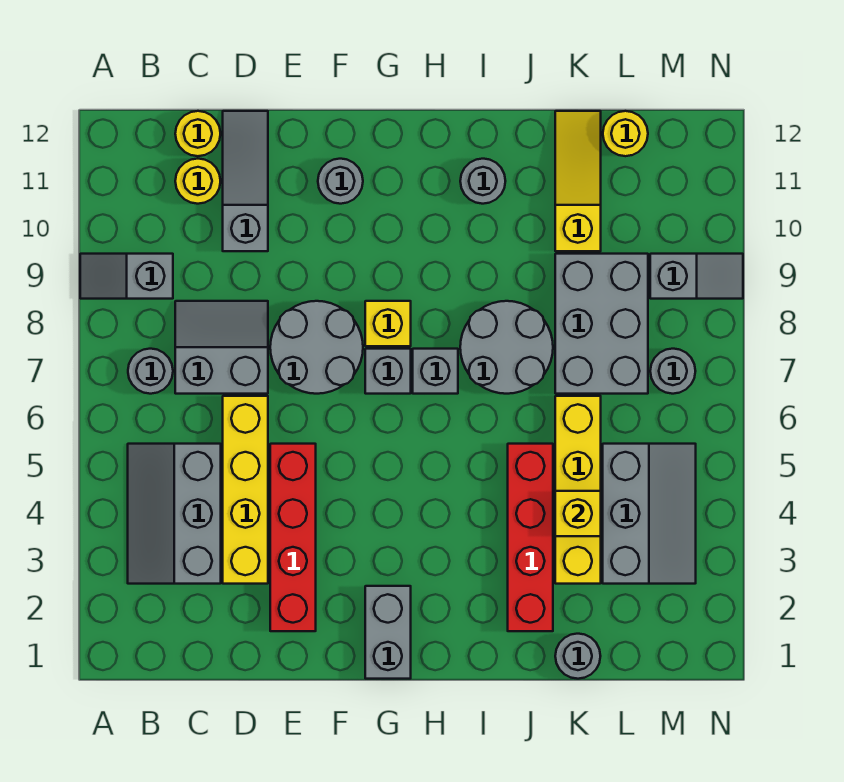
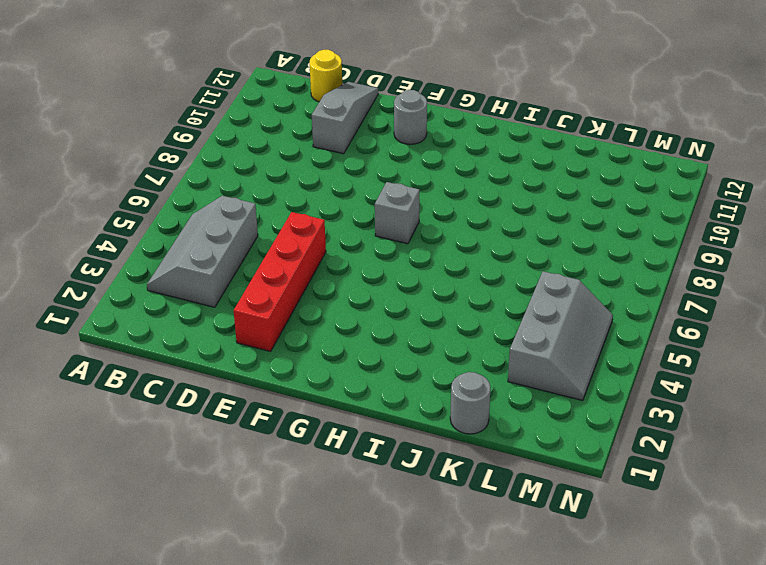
none -> grey 1x2 slope [80,254,173,299]
none -> grey 1x1 round brick [128,349,173,394]
none -> grey 2x2 slope [175,301,268,394]

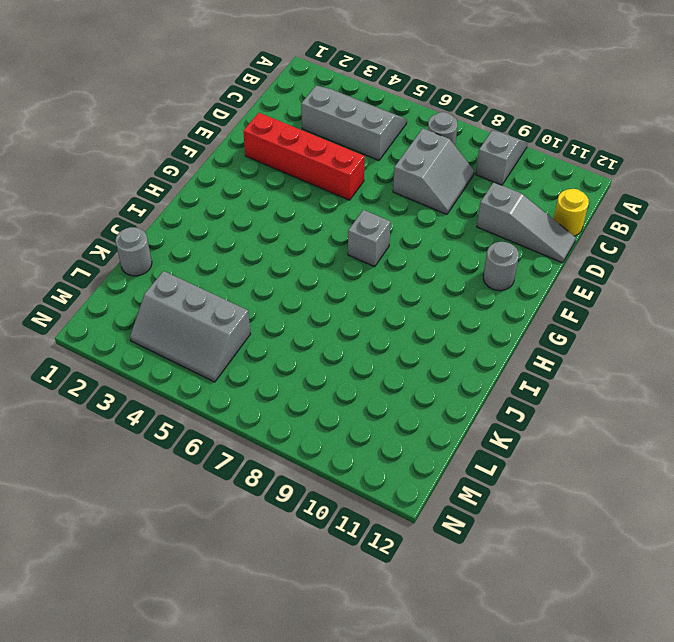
none -> yellow 1x1 round brick [175,159,220,204]
none -> yellow 1x4 brick [223,396,268,584]
none -> grey 2x2 round brick [270,301,363,394]

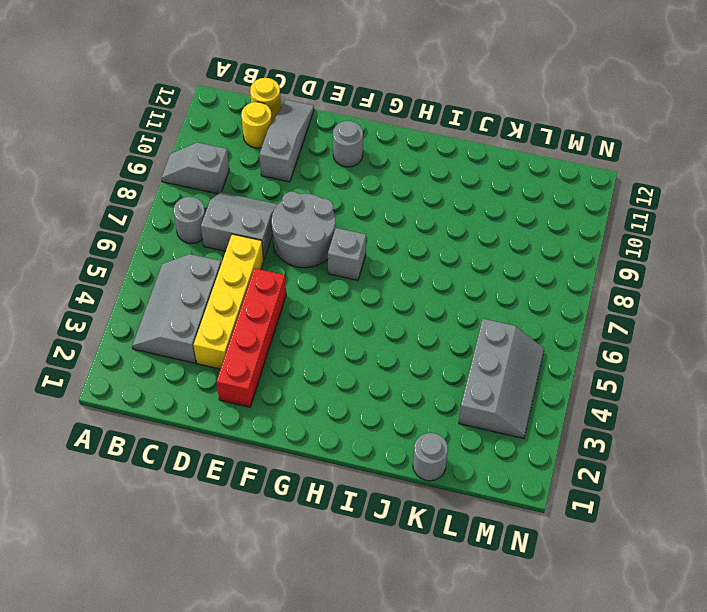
none -> grey 1x2 brick [365,586,411,679]
none -> yellow 1x1 brick [365,301,411,346]
none -> grey 1x1 brick [413,349,458,394]

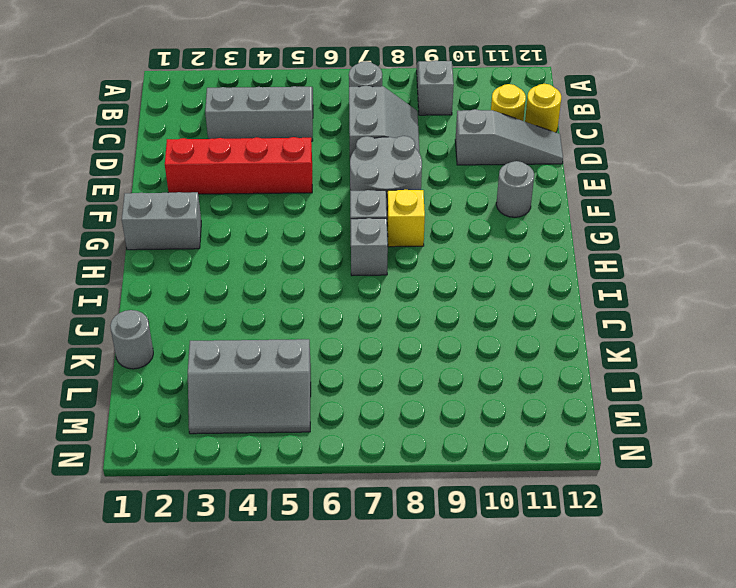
none -> yellow 1x4 brick [223,396,268,584]
none -> grey 2x2 round brick [460,301,553,394]
none -> grey 1x1 round brick [460,159,505,204]

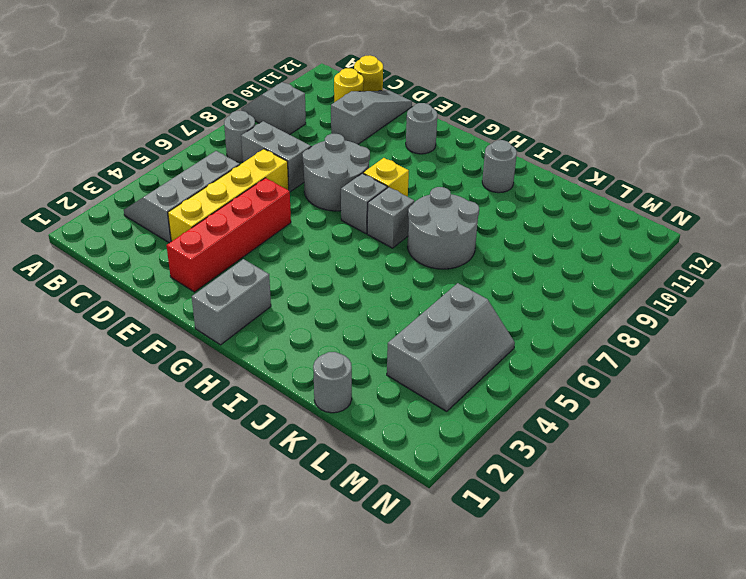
none -> red 1x4 brick [508,444,553,631]
none -> yellow 1x4 brick [555,396,601,584]
none -> grey 2x3 brick [555,254,648,394]

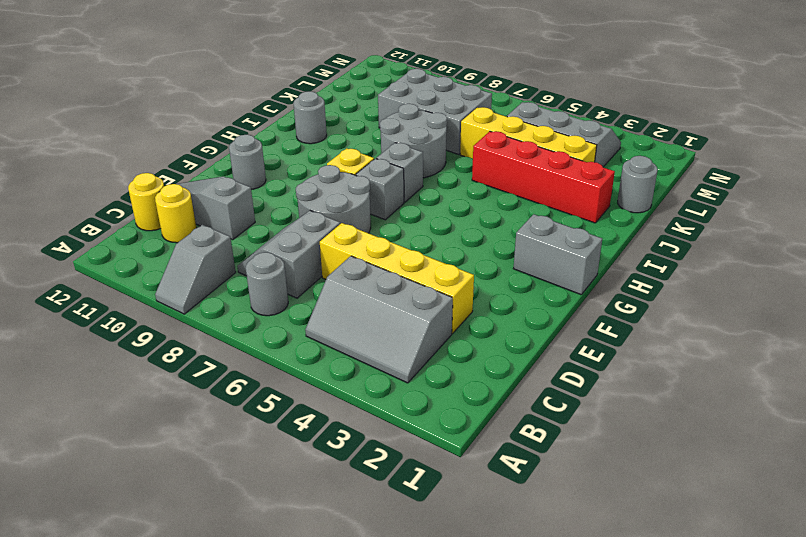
none -> red 1x4 brick [270,444,316,631]
none -> yellow 1x3 slope [555,111,601,251]
none -> yellow 1x1 round brick [603,111,648,156]

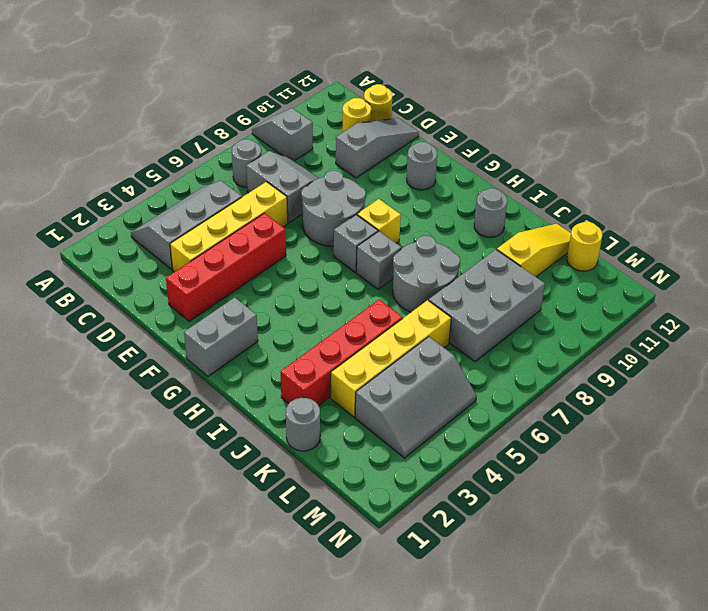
none -> grey 1x1 round brick [650,349,695,394]
none -> grey 1x2 slope [650,254,743,299]
none -> yellow 1x1 brick [555,491,601,536]

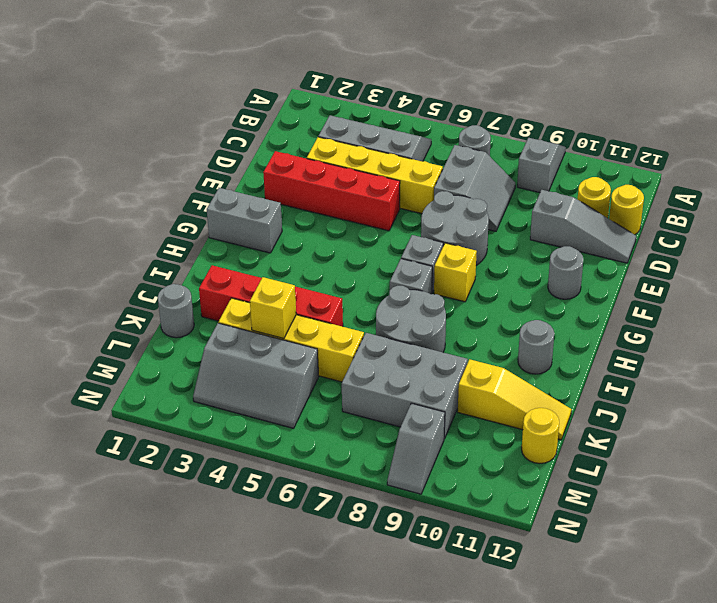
none -> grey 1x1 round brick [650,349,695,394]

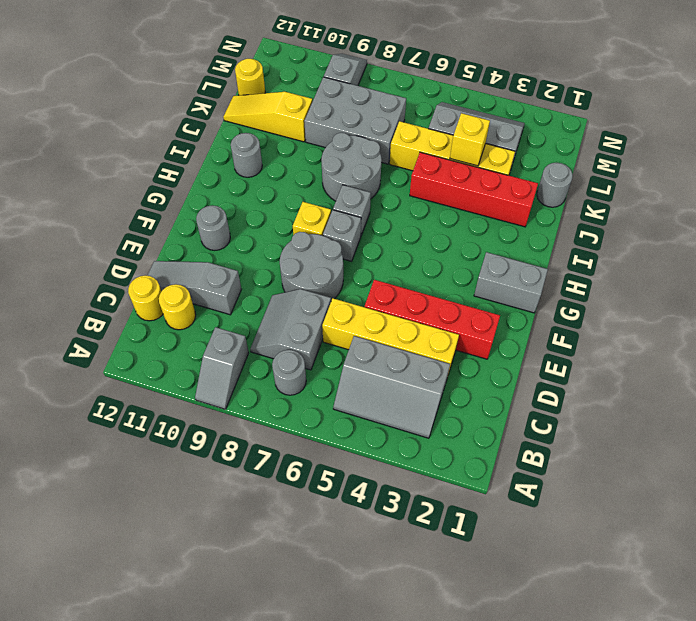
none -> grey 1x1 round brick [650,349,695,394]

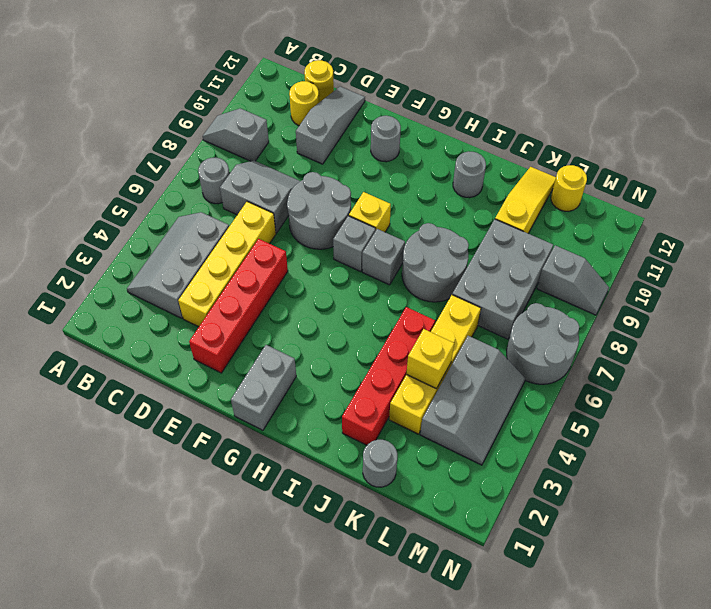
grey 2x2 round brick [507,303,579,384] -> grey 1x1 round brick [650,349,695,394]

